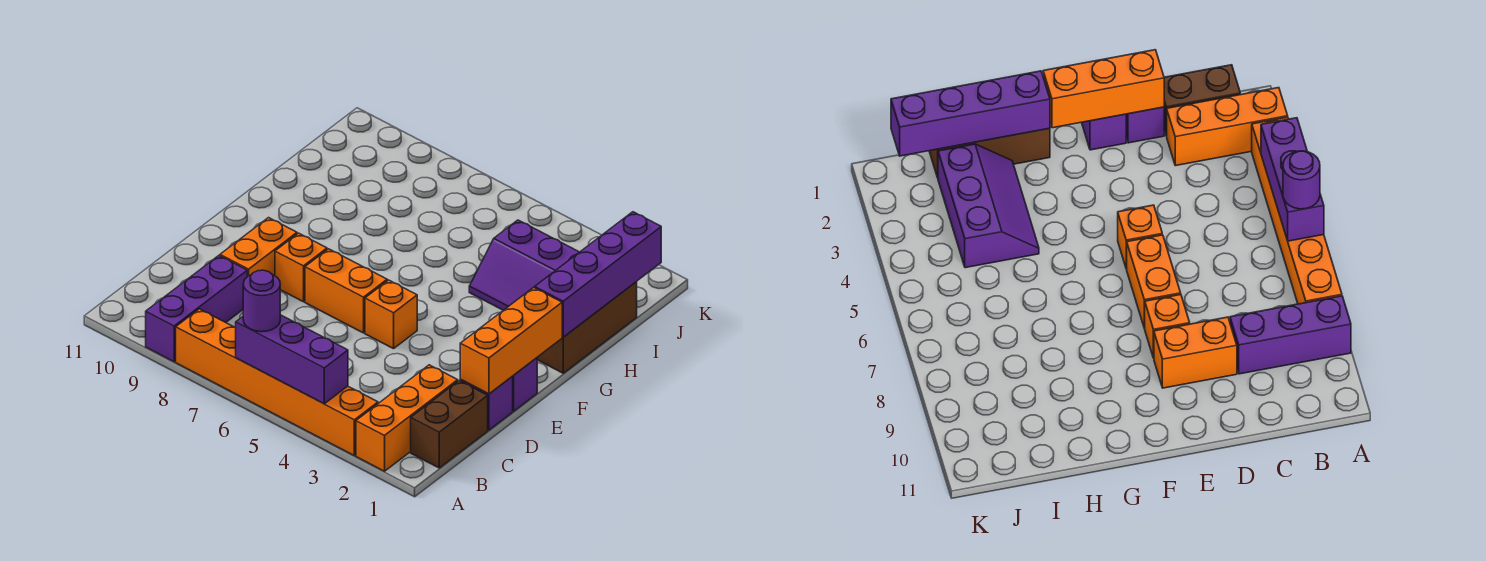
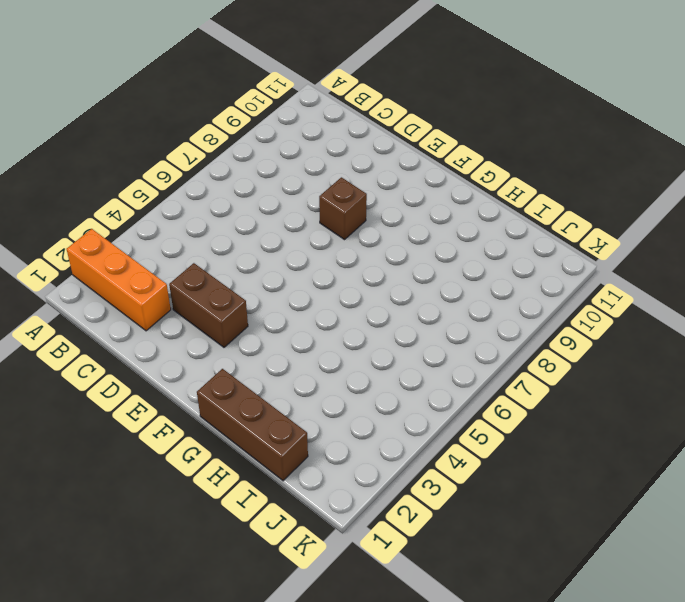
brown 1x2 brick [169,263,248,347] -> brown 1x2 brick moved to [411,381,488,468]
brown 1x1 brick [319,177,367,240] -> orange 1x1 brick [275,233,327,302]
none -> orange 1x6 brick [176,309,378,456]
none -> purple 1x3 brick [146,256,247,362]
none -> purple 1x1 brick [460,377,513,430]

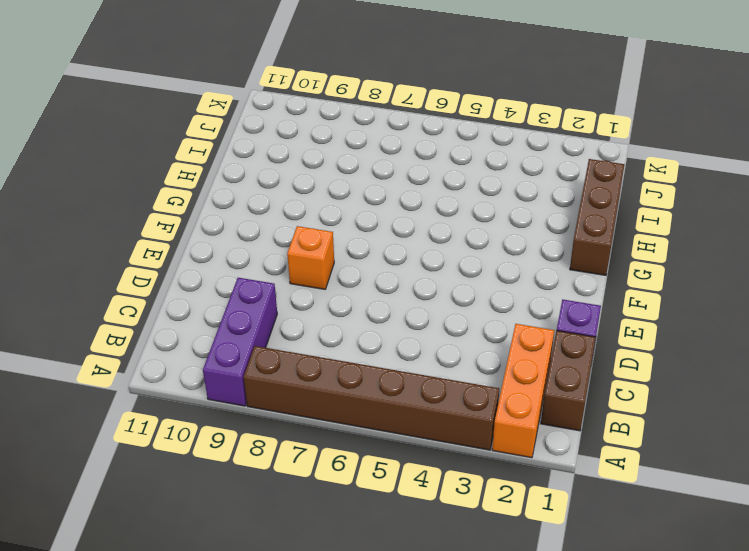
brown 1x6 brick [243,346,499,450] -> orange 1x6 brick [176,309,378,456]
none -> orange 1x2 brick [220,218,297,277]
none -> purple 1x1 brick [512,358,537,411]
none -> orange 1x1 brick [365,280,417,349]

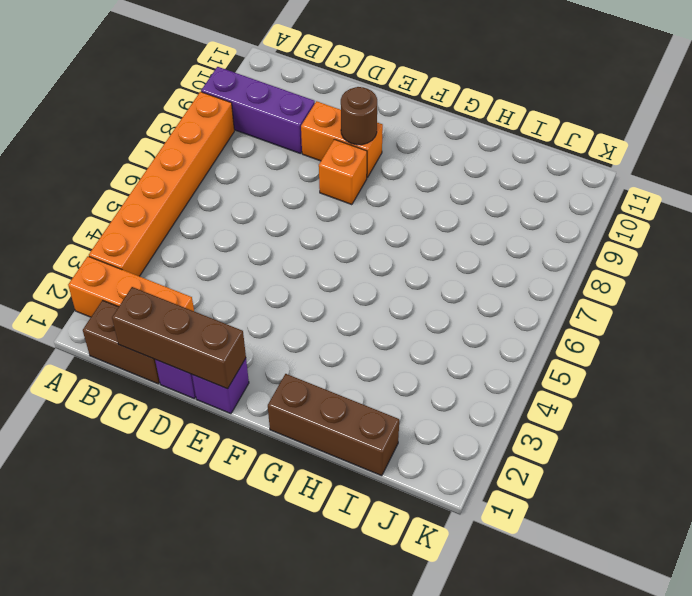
brown 1x3 brick [112,287,246,389] -> orange 1x3 brick [460,287,562,394]
brown 1x1 round brick [341,87,377,145] -> none
none -> orange 1x1 brick [365,280,417,349]
none -> orange 1x2 brick [305,249,387,333]
none -> purple 2x3 slope [469,220,579,310]

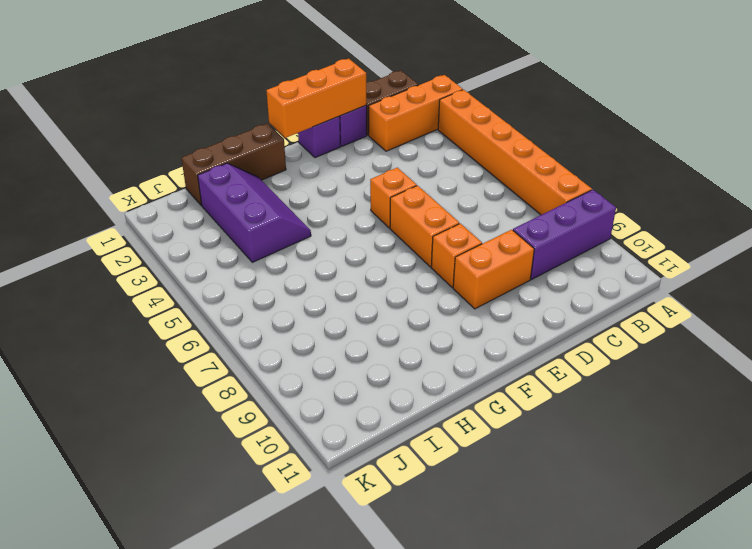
none -> purple 1x3 brick [236,315,348,404]
none -> purple 1x4 brick [535,212,661,337]
none -> purple 1x1 round brick [243,270,280,332]

